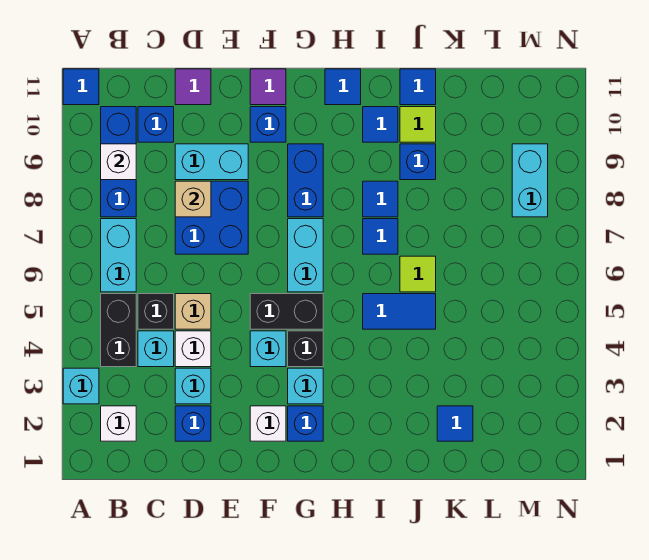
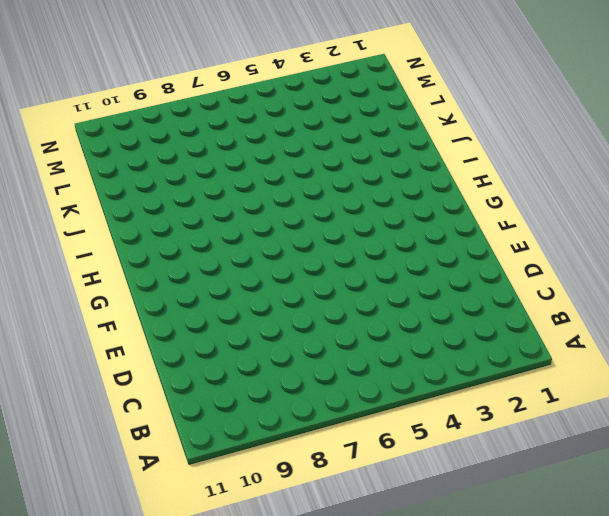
none -> cyan 1x1 brick [63,368,99,404]
none -> blue 1x1 tile [63,69,99,105]
none -> white 1x1 brick [101,406,136,441]
none -> black 1x2 brick [101,294,136,367]

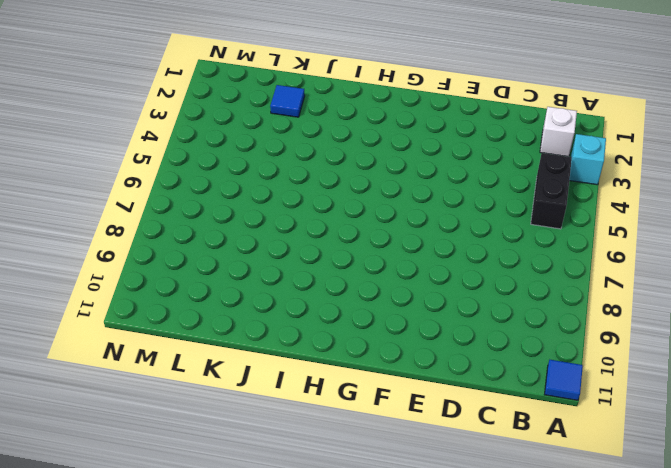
none -> cyan 1x2 brick [101,219,136,292]
none -> blue 1x3 brick [101,107,136,217]
none -> cyan 1x1 brick [138,331,174,367]
none -> black 1x1 brick [138,294,174,329]

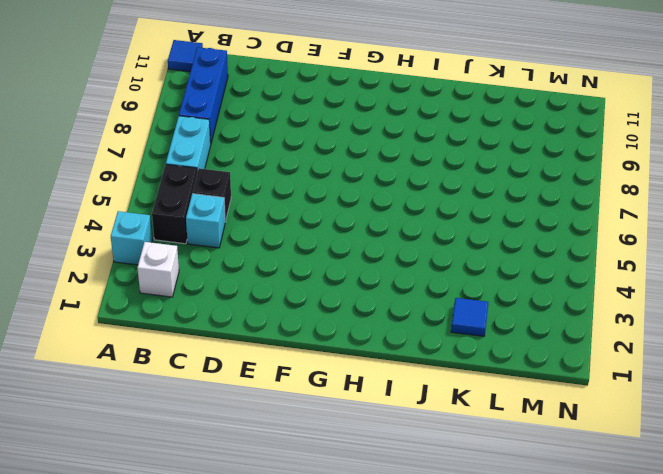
none -> blue 1x1 brick [138,107,174,142]
none -> blue 1x1 brick [175,406,211,441]
none -> cyan 1x1 brick [175,368,211,404]
none -> white 1x1 brick [175,331,211,367]

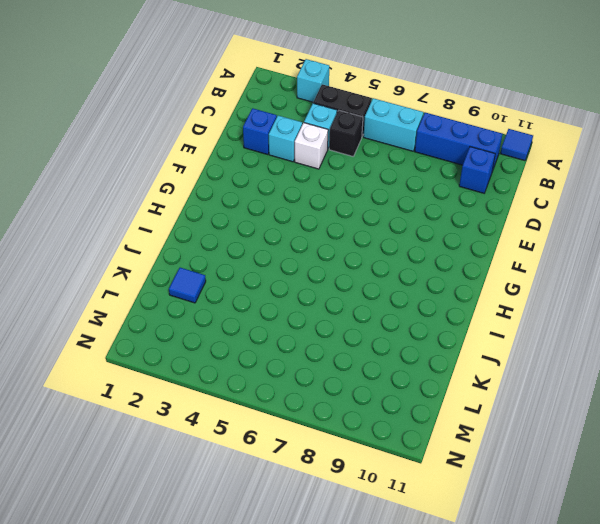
none -> white 1x1 brick [101,406,136,441]
none -> tan 1x1 brick [175,294,211,329]
none -> blue 2x2 brick [175,181,248,254]
none -> cyan 1x2 brick [175,144,248,180]

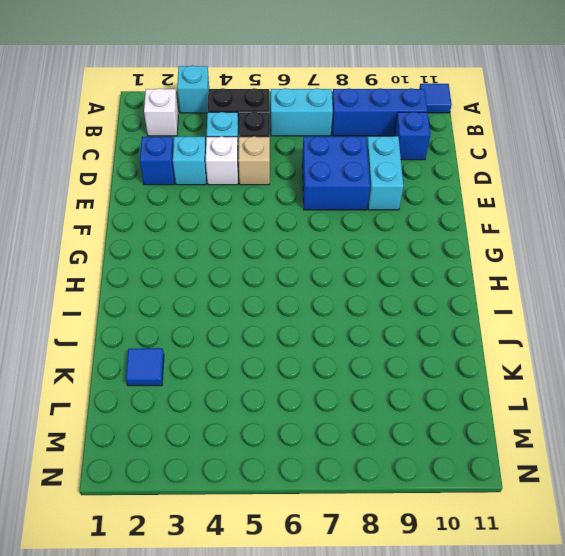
none -> purple 1x1 tile [175,69,211,105]
none -> white 1x1 brick [250,406,286,441]
none -> cyan 1x1 brick [250,331,286,367]
none -> black 1x2 brick [250,294,323,329]

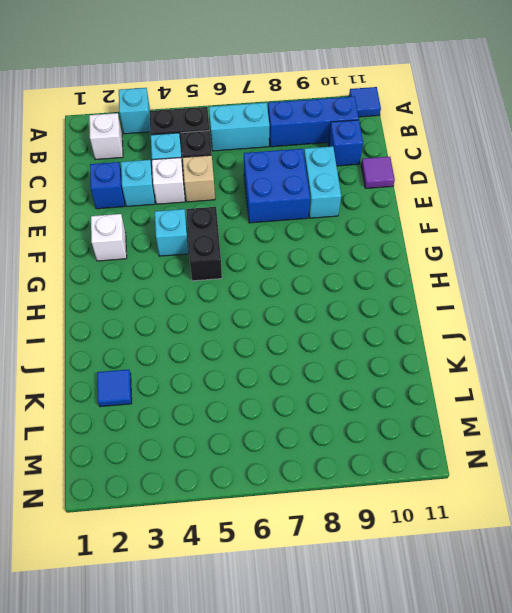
none -> blue 1x1 brick [250,107,286,142]
none -> purple 1x1 tile [250,69,286,105]
none -> blue 1x1 brick [288,406,323,441]
none -> cyan 1x1 brick [288,368,323,404]

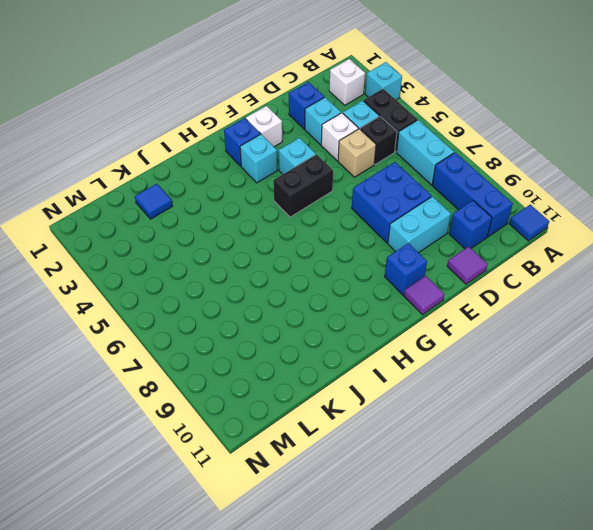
none -> black 1x1 brick [288,331,323,367]
none -> cyan 1x2 brick [288,219,323,292]
none -> blue 1x2 brick [288,144,323,217]
none -> blue 1x1 tile [325,69,361,105]

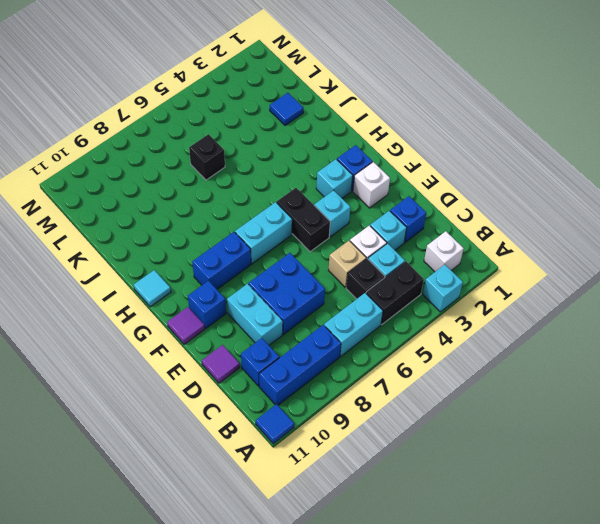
cyan 1x1 tile [134,270,171,307] -> blue 1x1 tile [325,69,361,105]
black 1x1 brick [189,134,225,180] -> black 1x1 brick moved to [288,331,323,367]
none -> blue 1x2 tile [363,294,436,329]
none -> blue 1x1 tile [363,219,398,254]
none -> blue 1x1 tile [363,181,398,217]
none -> blue 1x1 tile [363,107,398,142]

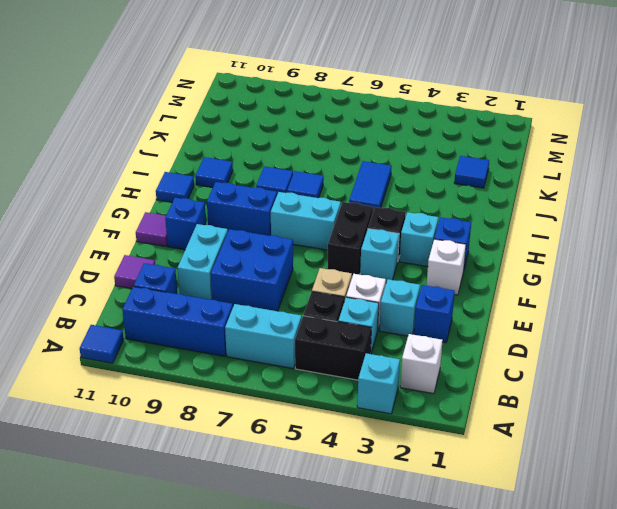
none -> lime 1x1 tile [400,256,436,292]
none -> blue 1x1 brick [400,144,436,180]
none -> lime 1x1 tile [400,107,436,142]
none -> blue 1x1 tile [400,69,436,105]

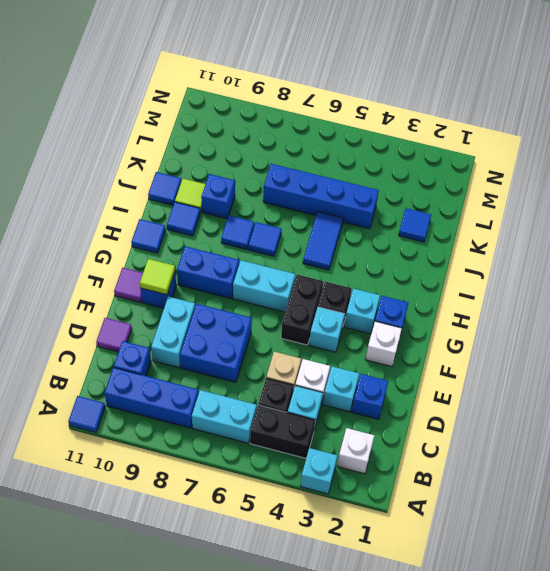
lime 1x1 tile [140,259,175,295] -> lime 1x1 tile moved to [400,256,436,292]
blue 1x4 brick [263,164,379,229] -> none
none -> cyan 1x2 brick [512,144,548,217]
none -> white 1x1 brick [101,144,136,180]
none -> tan 1x1 brick [175,181,211,217]

